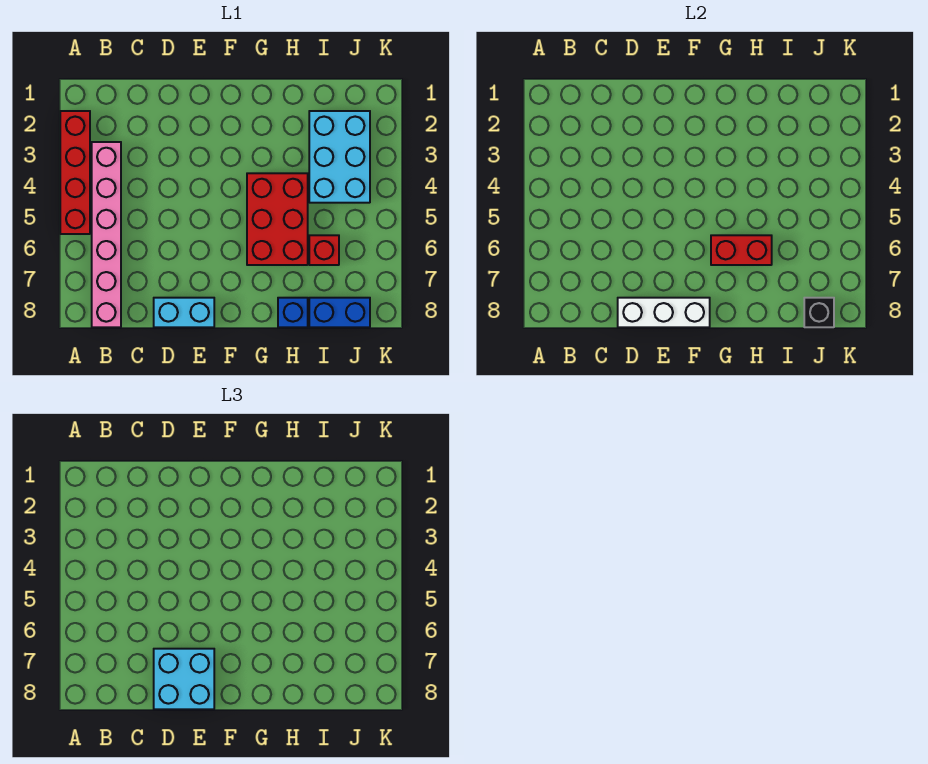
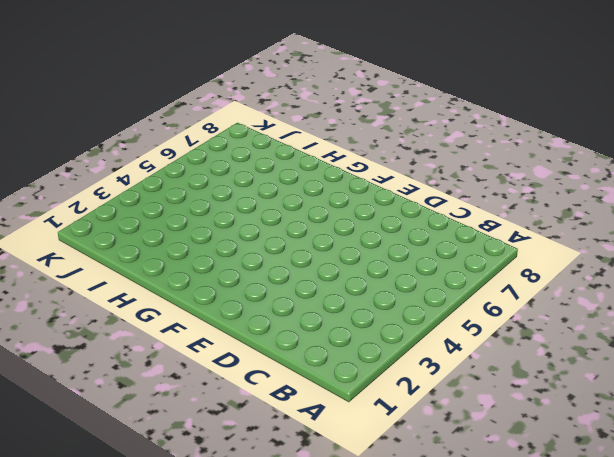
none -> red 1x4 brick [60,111,90,234]
none -> pink 1x6 brick [92,142,121,327]
none -> cyan 1x2 brick [154,298,214,327]

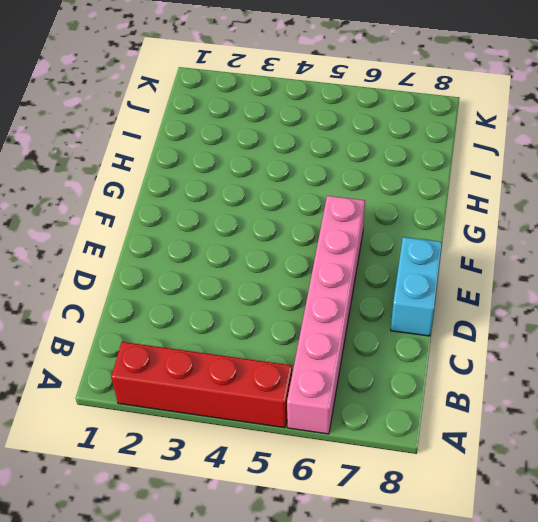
pink 1x6 brick [287,196,365,434] -> pink 1x6 brick turned to [92,142,121,327]
none -> red 2x3 brick [247,173,308,265]
none -> blue 1x1 brick [278,298,308,327]
none -> cyan 2x3 brick [309,111,370,203]

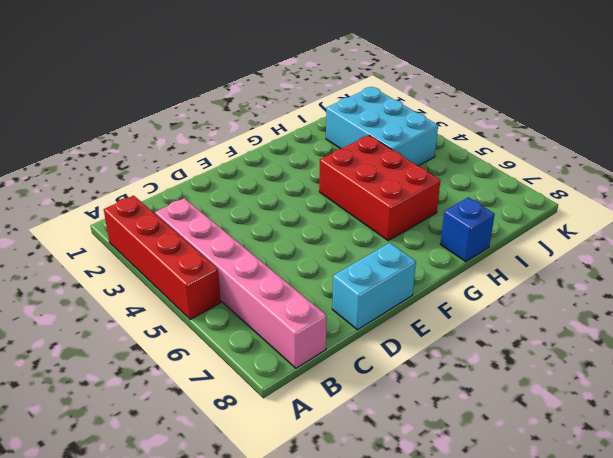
none -> red 1x1 brick [309,235,339,265]
none -> blue 1x2 brick [309,298,370,327]
none -> white 1x3 brick [618,298,710,327]

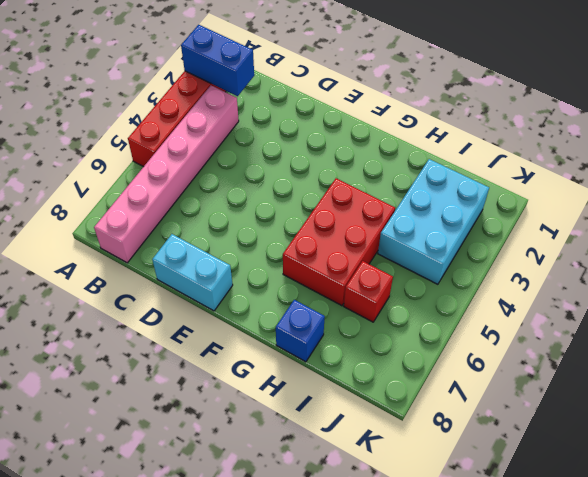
blue 1x2 brick [181,25,254,96] -> blue 1x2 brick moved to [309,298,370,327]
none -> white 1x3 brick [618,298,710,327]
none -> red 1x2 brick [711,235,772,265]
none -> black 1x1 brick [804,298,834,327]

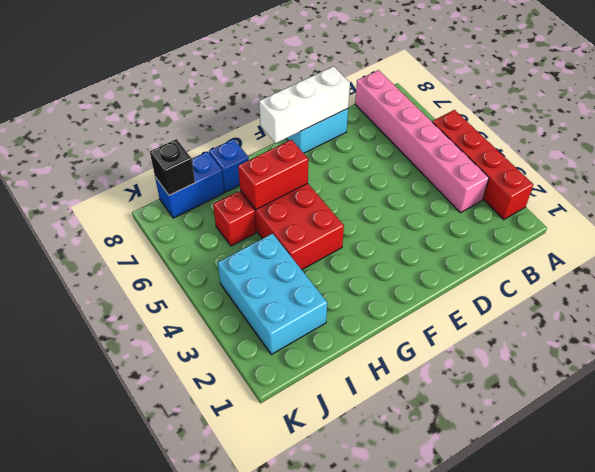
none -> cyan 2x2 brick [154,649,214,709]

